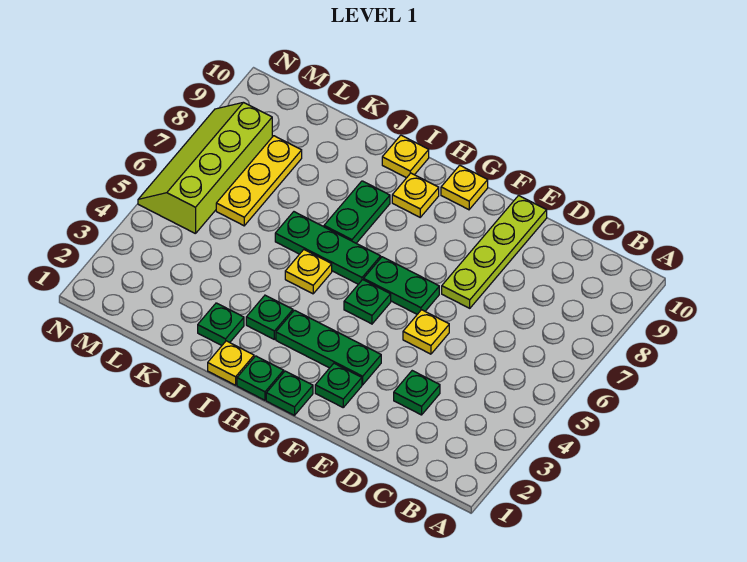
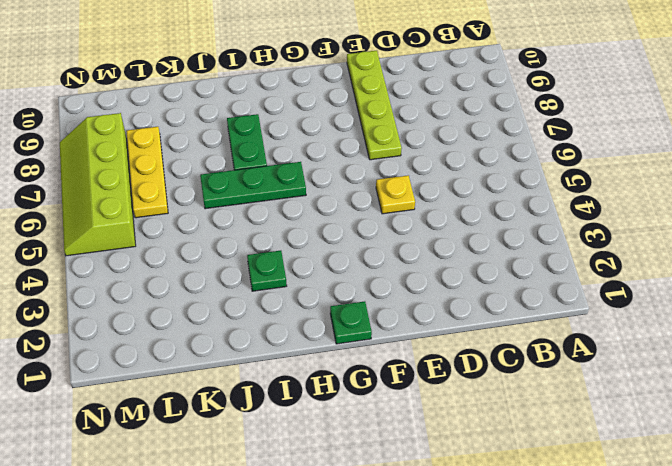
none -> green 1x1 plate [394,371,440,415]
none -> green 1x1 plate [315,363,362,407]
none -> green 1x3 plate [276,310,381,385]

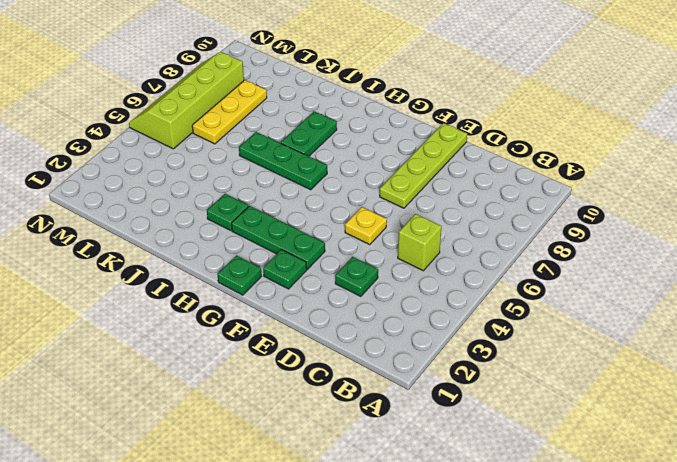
lime 1x1 brick [398,214,442,271] -> none
none -> green 1x2 plate [364,257,439,314]
none -> green 1x1 plate [344,280,391,324]
none -> yellow 1x1 plate [441,165,488,210]

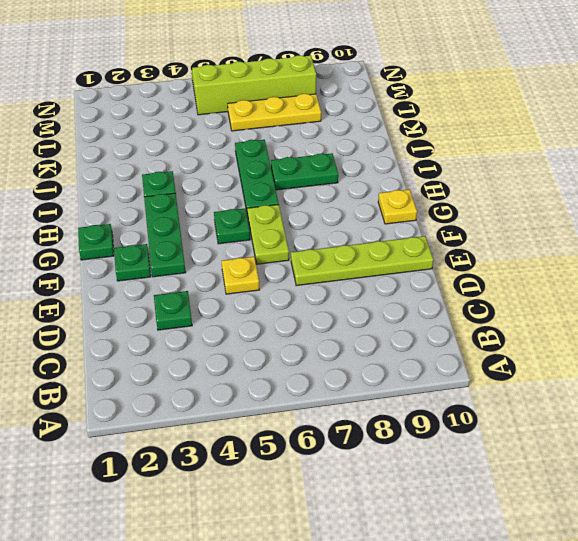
lime 1x2 plate [247,205,289,264] -> green 1x2 plate [364,257,439,314]
none -> green 1x1 plate [237,356,284,400]
none -> yellow 1x1 plate [392,173,439,217]
none -> yellow 1x1 plate [208,341,254,385]

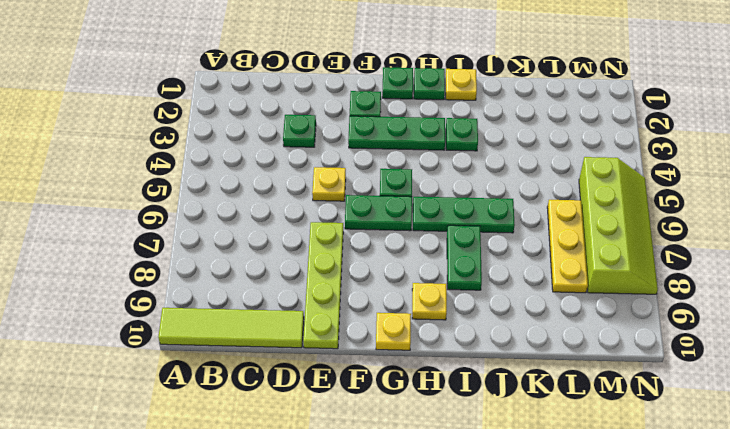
lime 1x4 tile [158,308,304,348] -> none
none -> yellow 1x1 plate [285,250,332,294]
none -> yellow 1x1 plate [382,135,429,178]
none -> green 1x1 plate [198,303,244,345]

